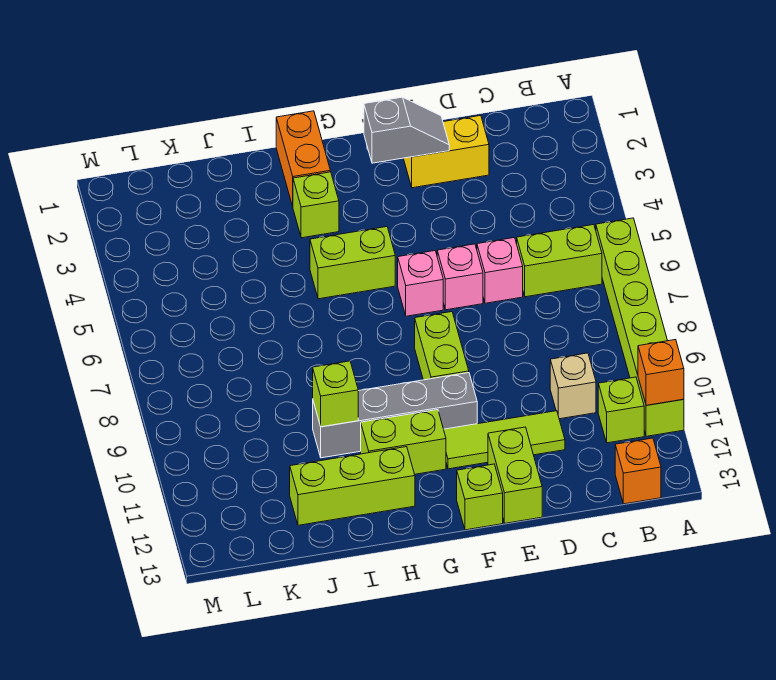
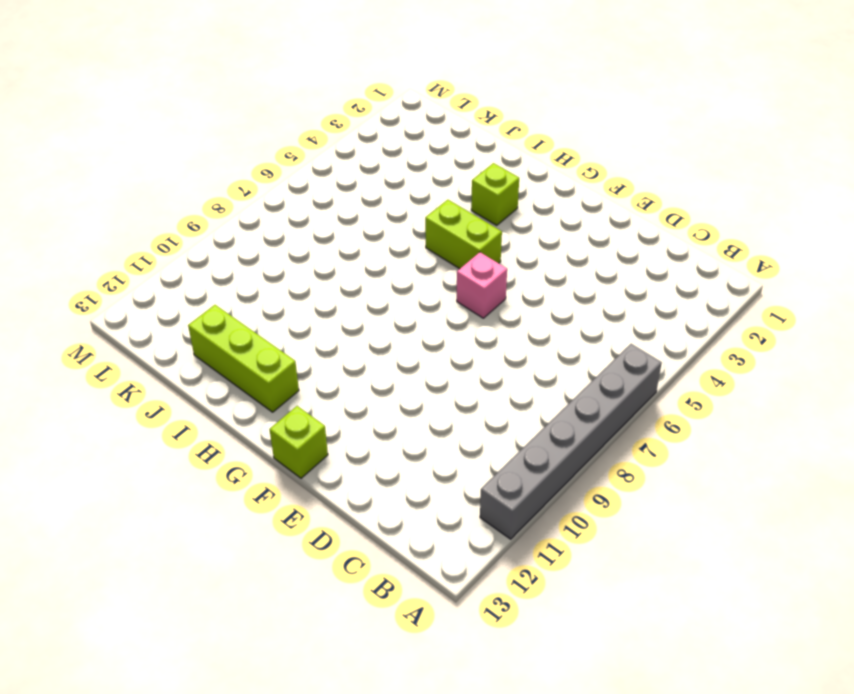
grey 1x6 brick [480,344,662,539] -> lime 1x6 brick [596,218,684,436]
none -> lime 1x2 brick [517,225,602,297]
none -> lime 1x1 brick [598,377,644,443]
none -> orange 1x1 brick [615,438,661,504]

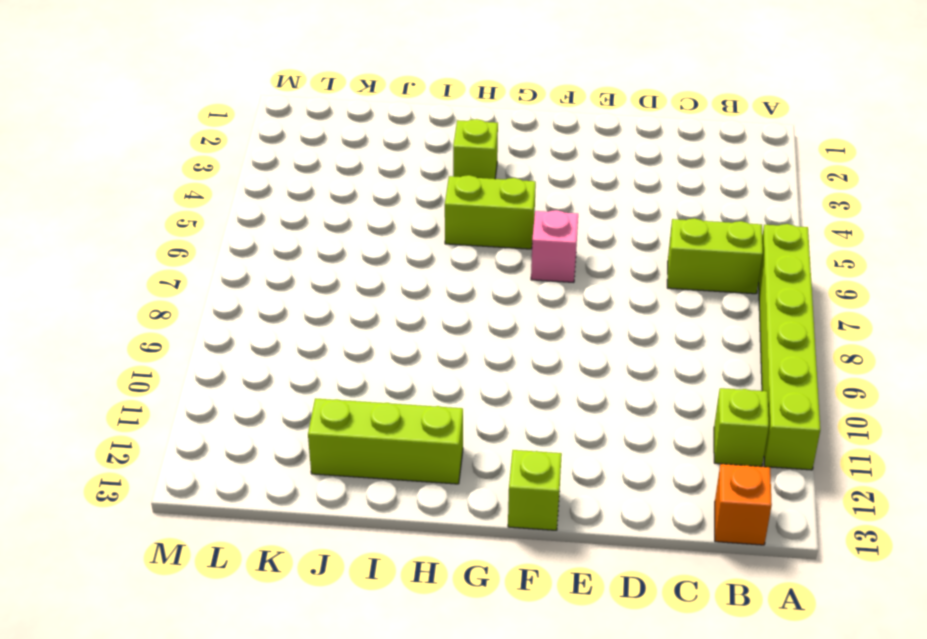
none -> tan 1x1 brick [550,353,596,419]
none -> yellow 1x2 brick [404,115,489,188]
none -> pink 1x1 brick [477,238,523,303]

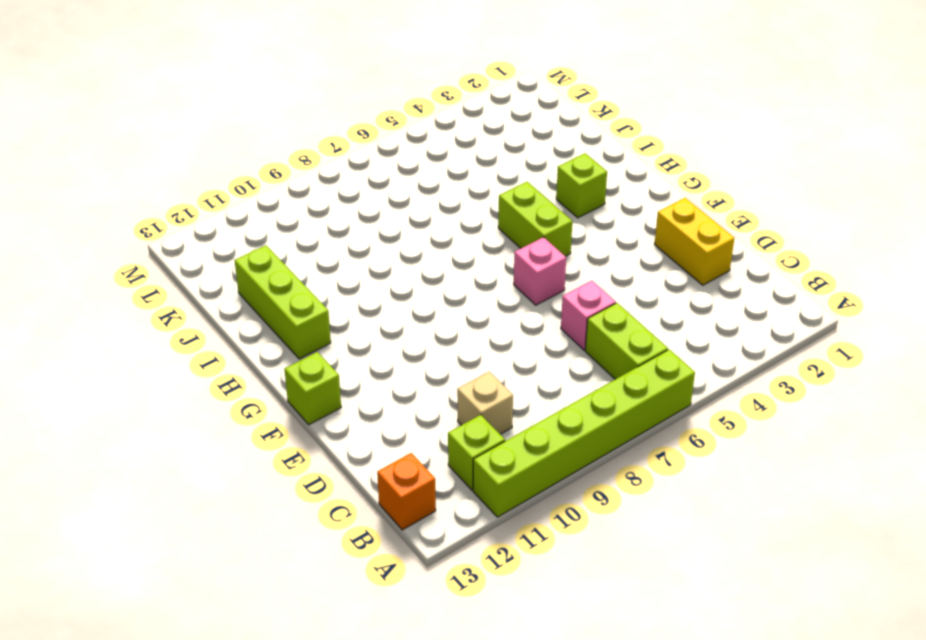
none -> lime 1x3 tile [444,411,565,469]
none -> pink 1x1 brick [437,244,483,310]
none -> lime 1x2 brick [488,427,542,523]

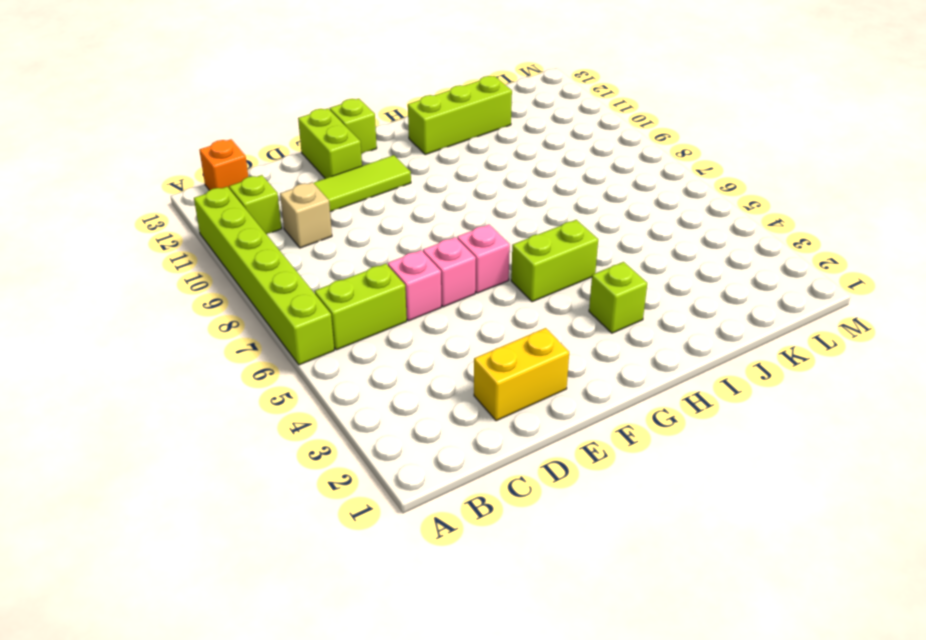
none -> lime 1x2 brick [415,312,469,380]
none -> grey 1x4 brick [313,373,477,458]
none -> lime 1x2 brick [361,410,446,474]

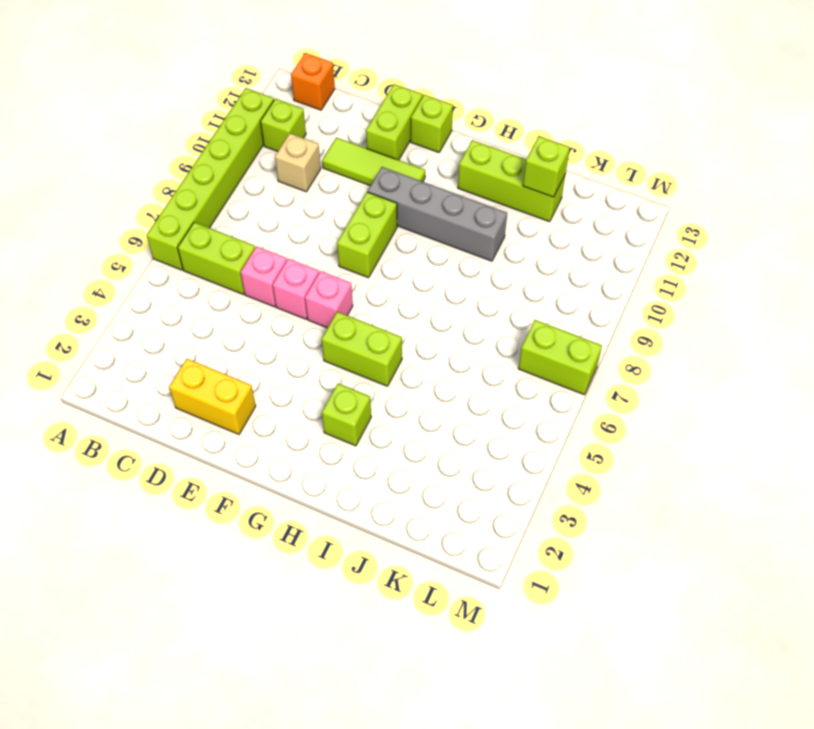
lime 1x1 brick [523,136,570,197] -> lime 1x1 brick moved to [313,361,358,427]
lime 1x2 brick [518,320,602,395] -> lime 1x2 brick moved to [361,410,446,474]
none -> orange 1x2 brick [276,111,330,206]
none -> orange 1x1 brick [638,340,684,405]
none -> grey 1x2 slope [364,97,449,163]

